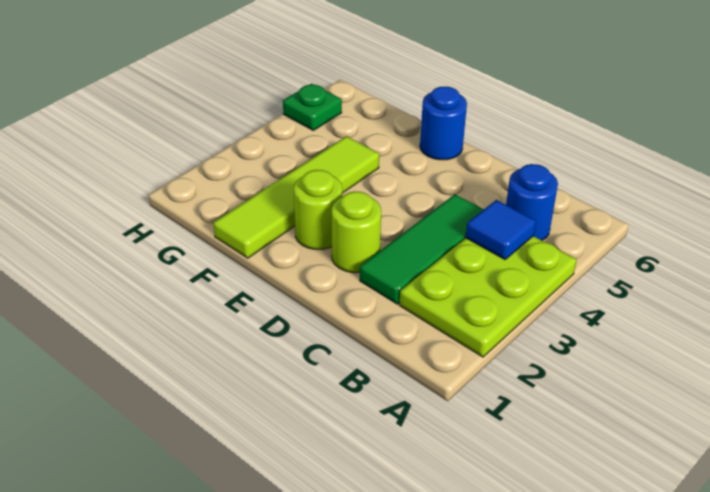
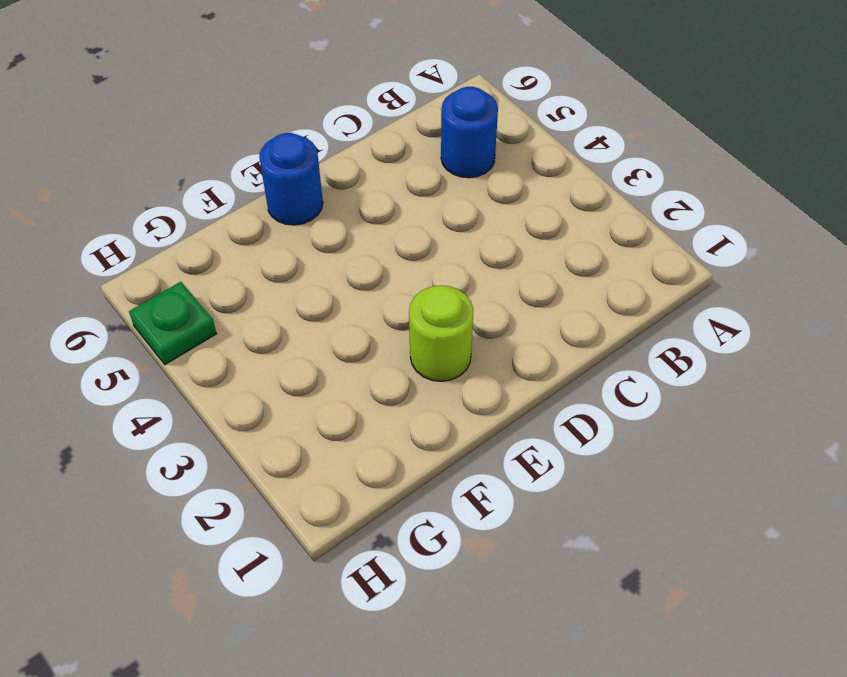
none -> lime 2x3 plate [399,236,576,357]
none -> green 1x3 tile [360,194,484,304]

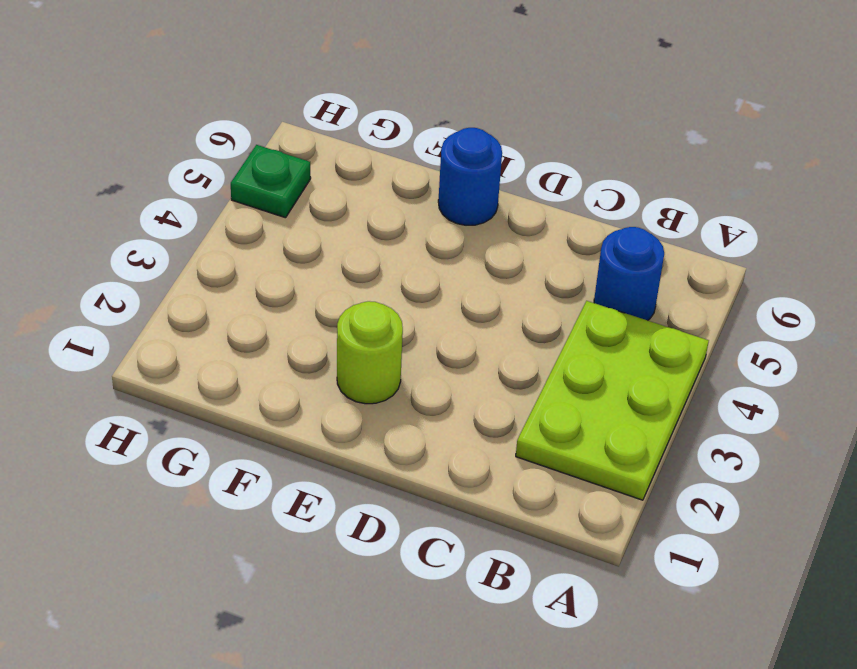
none -> green 1x3 tile [360,194,484,304]
none -> lime 1x1 round brick [332,191,381,273]

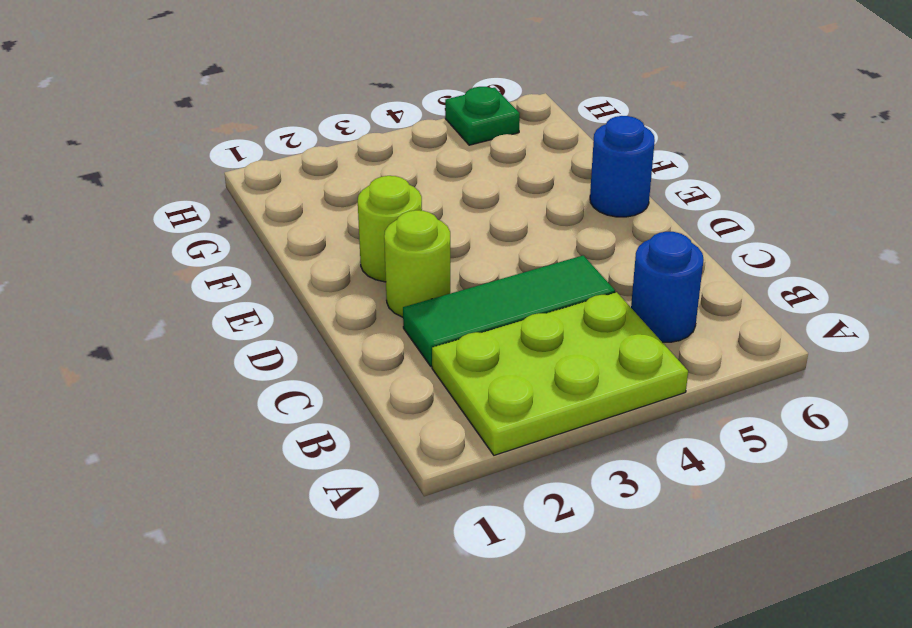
none -> lime 1x4 tile [213,136,379,258]
none -> blue 1x1 tile [466,200,536,259]

